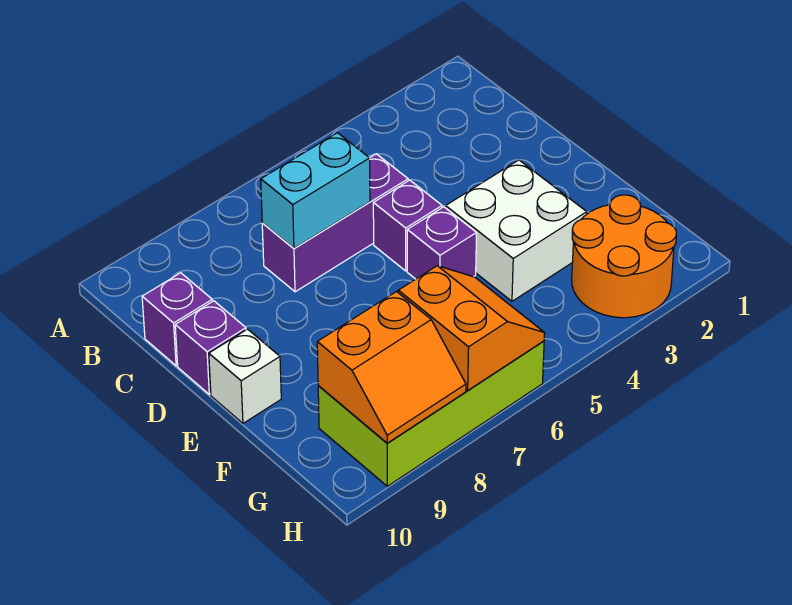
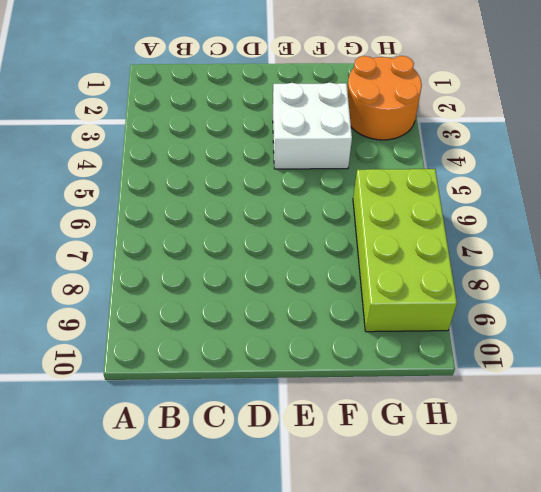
none -> purple 1x3 brick [262,154,408,292]
none -> purple 1x1 brick [142,273,212,366]
none -> purple 1x1 brick [373,180,442,271]

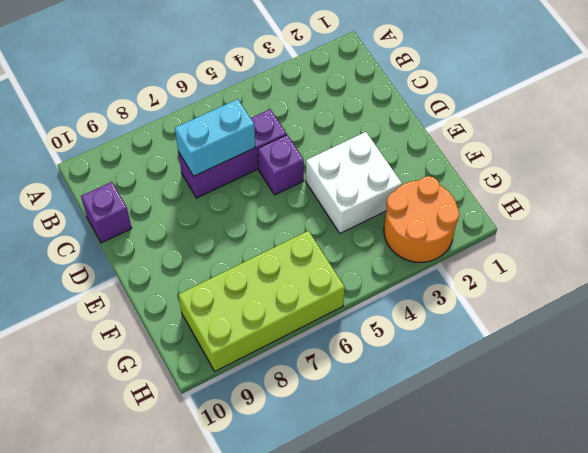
none -> purple 1x1 brick [175,301,246,394]
none -> purple 1x1 brick [407,207,477,279]
none -> white 1x1 brick [209,329,281,423]

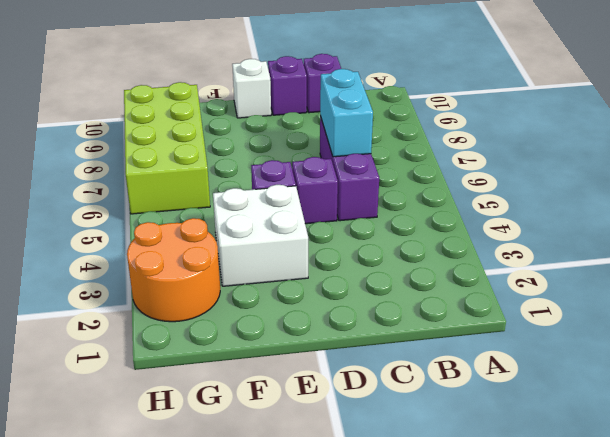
none -> orange 2x2 slope [398,266,545,390]
none -> orange 2x2 slope [317,292,466,443]

